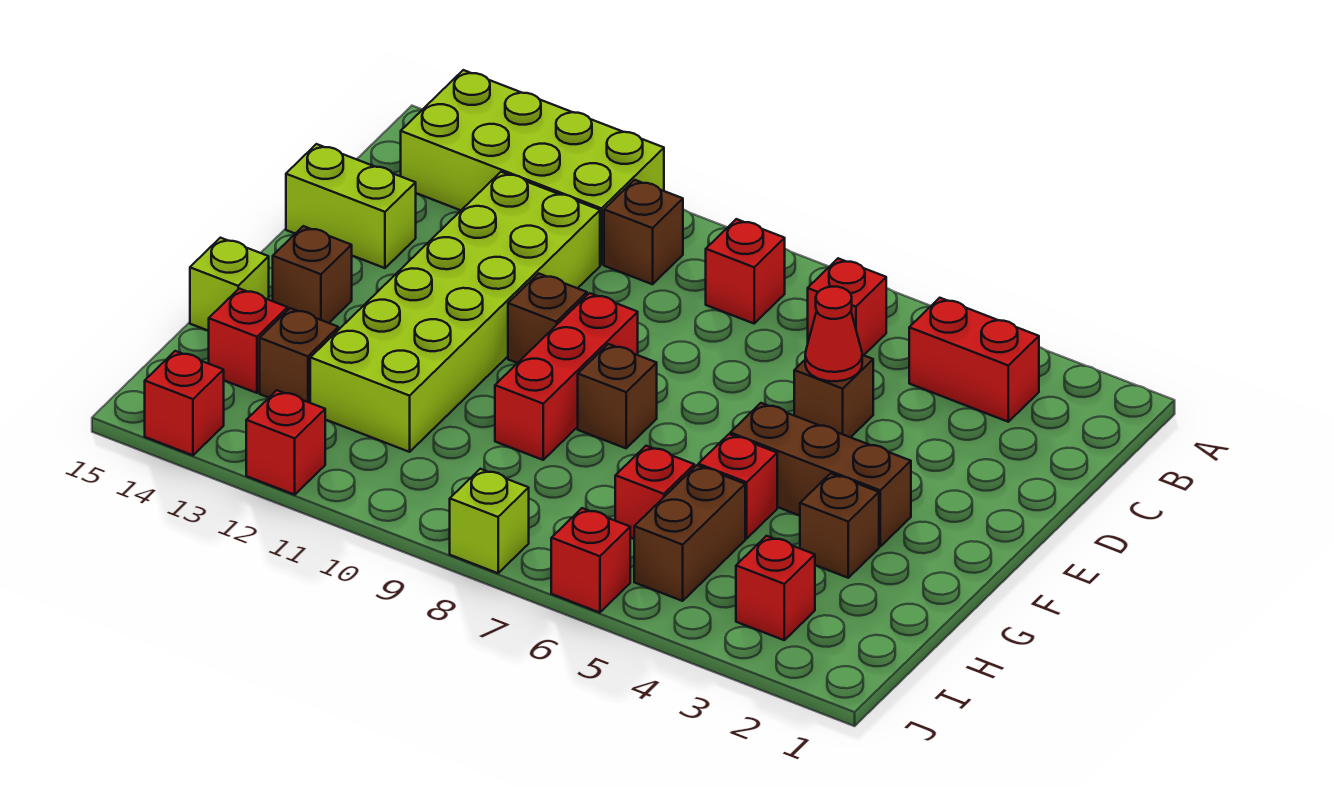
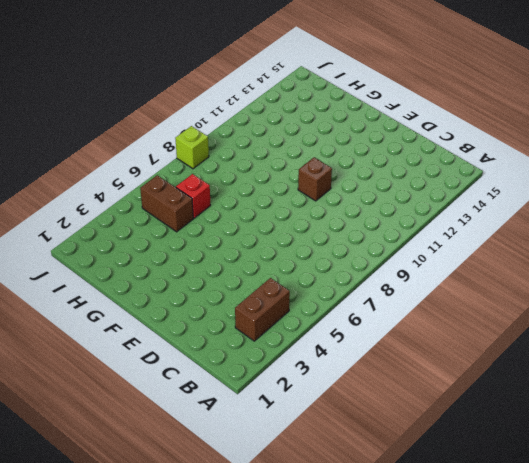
brown 1x2 brick [235,278,290,341] -> red 1x2 brick [909,298,1039,422]
none -> lime 2x4 brick [401,70,664,265]
none -> red 1x1 brick [808,258,886,355]
none -> red 1x1 brick [706,219,785,324]

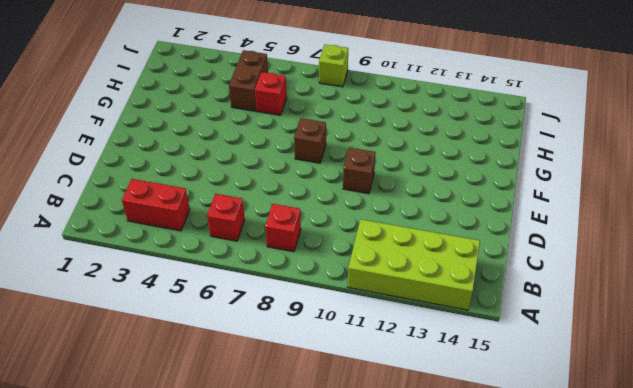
none -> brown 1x1 brick [604,180,683,284]
none -> lime 2x6 brick [310,172,600,452]
none -> brown 1x1 brick [794,355,873,437]

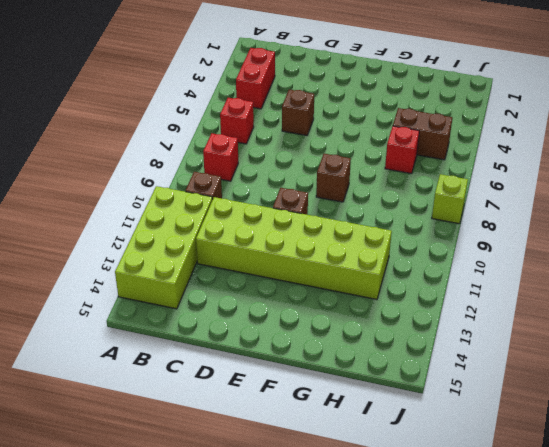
none -> lime 1x2 brick [286,144,416,268]
none -> red 1x3 brick [495,293,638,460]
none -> brown 1x3 brick [730,403,911,546]

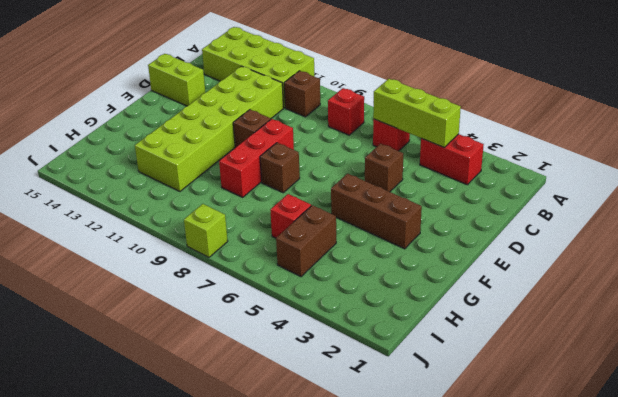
lime 1x3 brick [373,79,461,147] -> none
none -> brown 1x1 brick [273,226,352,323]
none -> brown 1x1 brick [800,473,879,578]
none -> red 1x1 brick [698,434,777,539]

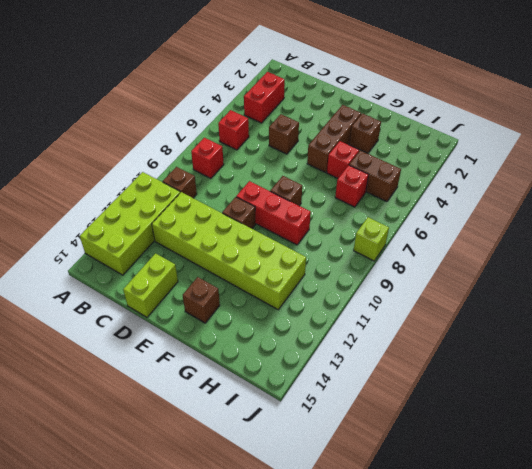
none -> lime 1x1 brick [190,238,269,331]
none -> brown 1x1 brick [260,308,338,403]
none -> red 1x1 brick [209,289,288,393]

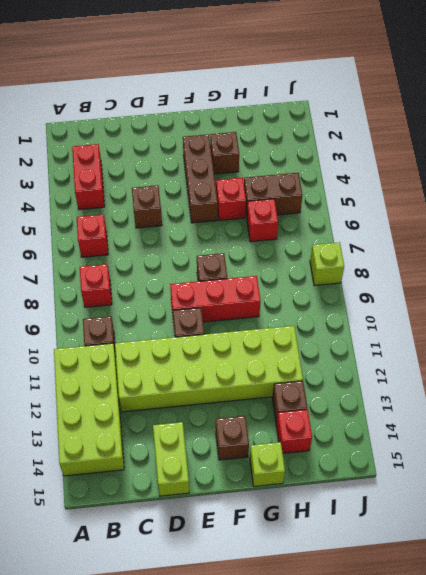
none -> red 1x1 brick [736,536,815,640]
none -> red 1x1 brick [551,508,630,613]
none -> red 1x1 brick [246,390,325,495]

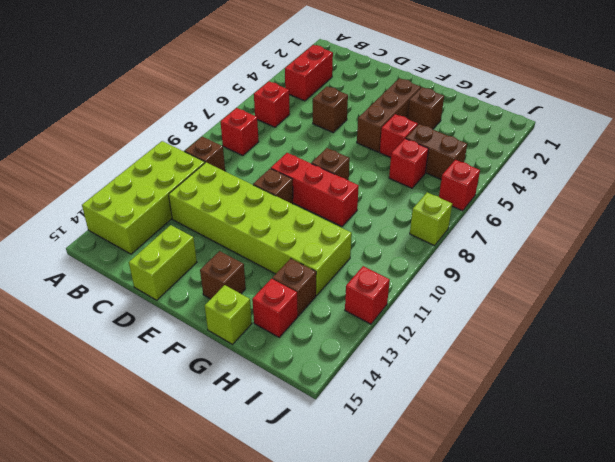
none -> red 1x1 brick [736,536,815,640]
none -> red 1x1 brick [145,351,224,455]
none -> red 1x1 cone [805,287,862,381]

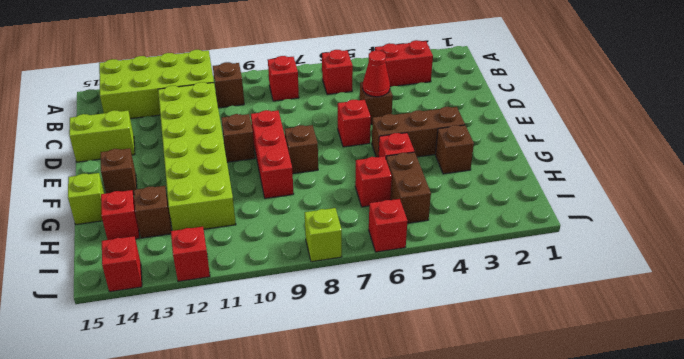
red 1x1 brick [338,100,371,147] -> red 1x1 brick moved to [736,536,815,640]

